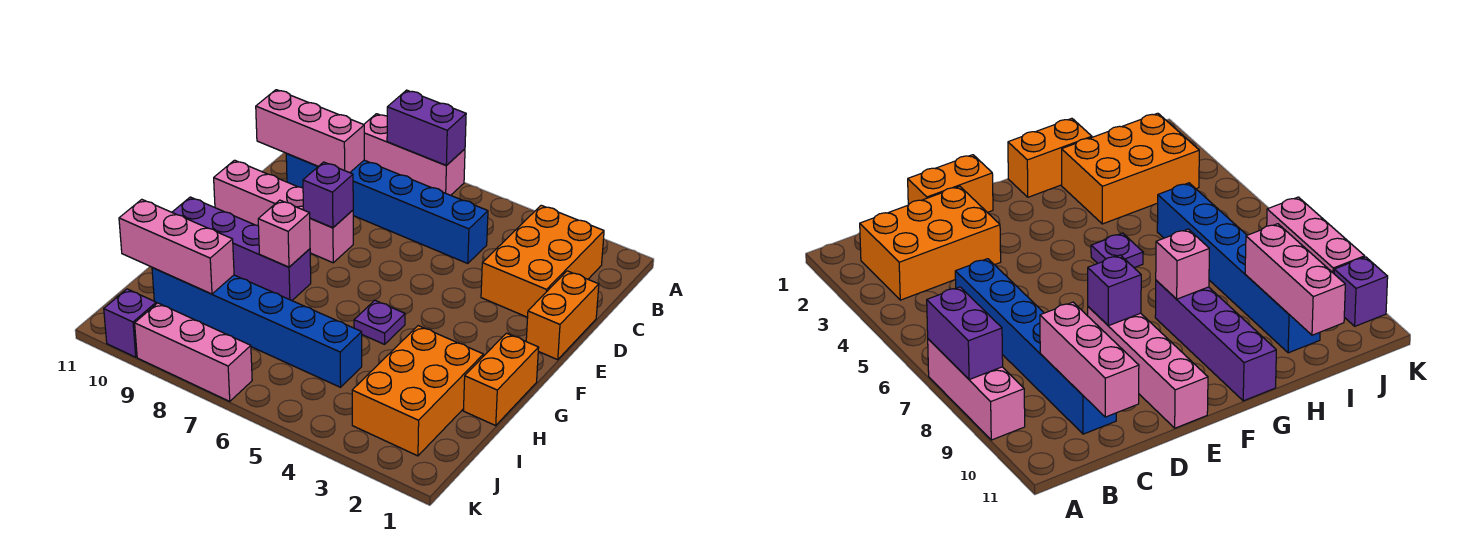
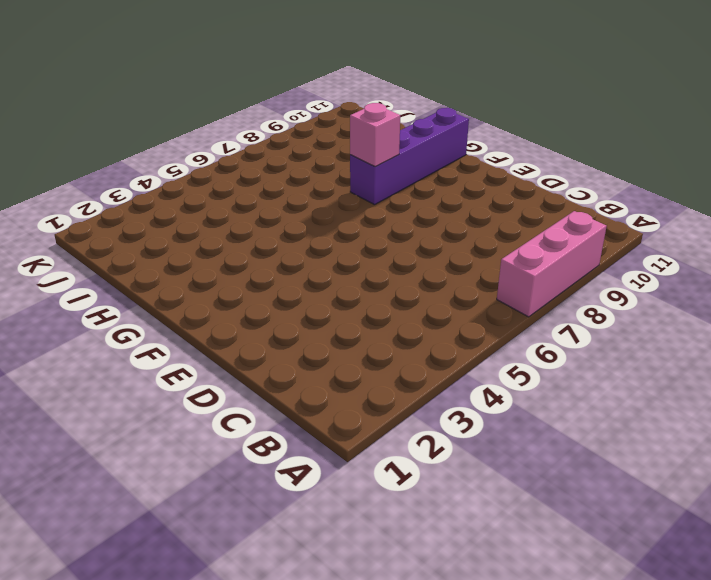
none -> orange 2x3 brick [481,205,604,317]
none -> blue 1x6 brick [286,154,488,264]
none -> orange 1x2 brick [526,271,599,360]

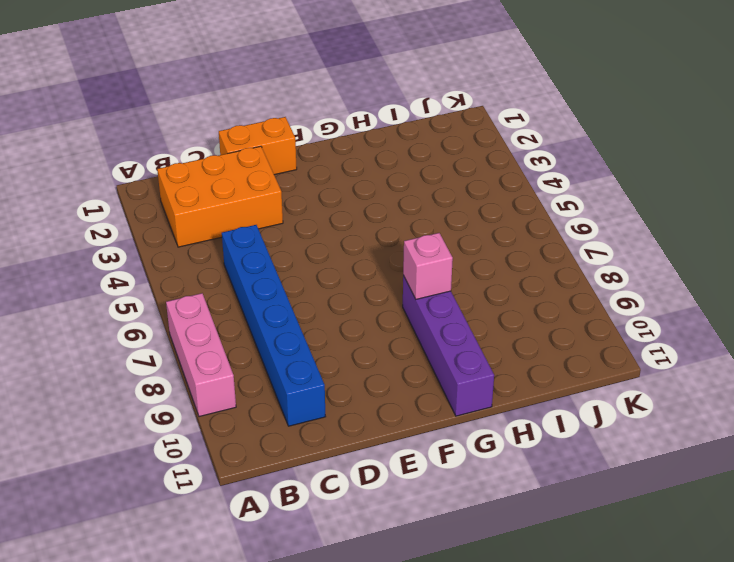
none -> pink 1x4 brick [214,160,353,263]
none -> orange 1x2 brick [463,333,539,425]
none -> purple 1x1 plate [354,300,405,344]

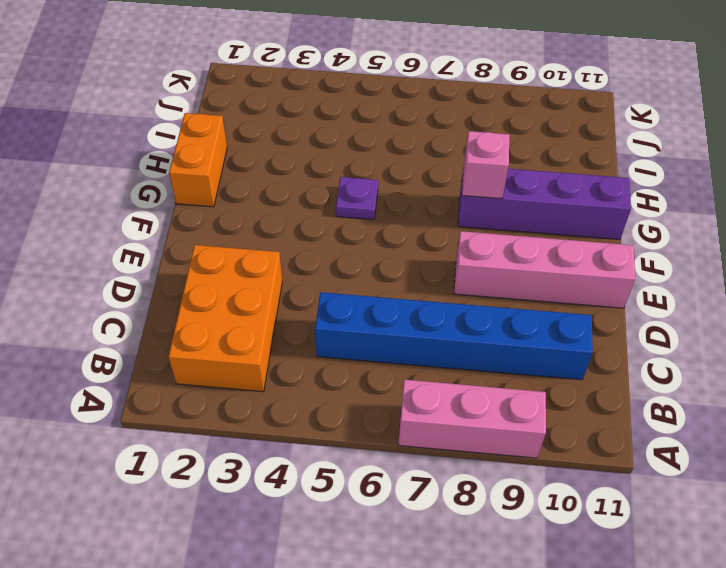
none -> orange 1x2 brick [526,271,599,360]
none -> orange 2x3 brick [352,326,483,456]
none -> blue 1x6 brick [152,268,362,387]

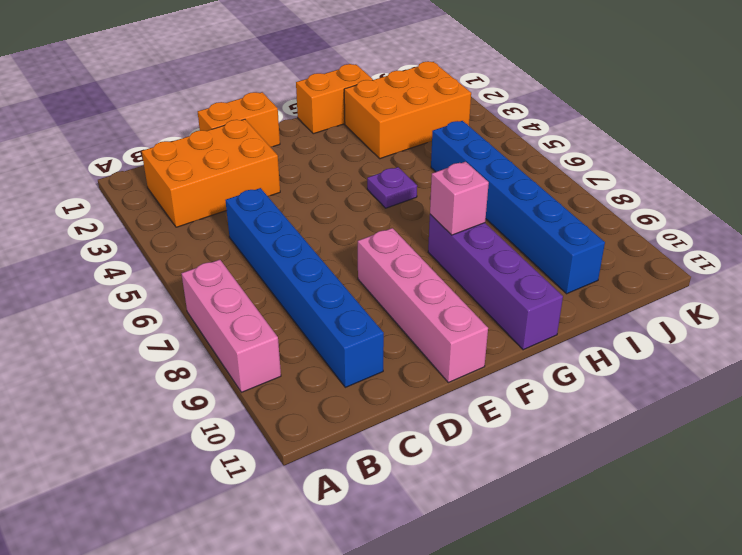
none -> pink 1x3 brick [135,303,252,401]
none -> purple 1x1 brick [104,289,156,357]
none -> purple 1x2 brick [387,90,466,165]

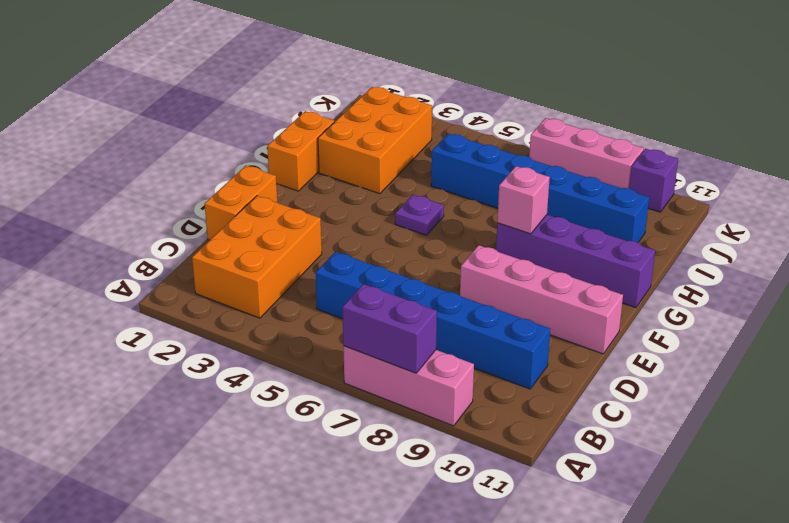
none -> pink 1x3 brick [256,90,364,173]
none -> purple 1x1 brick [303,162,353,228]
none -> pink 1x3 brick [119,199,234,294]

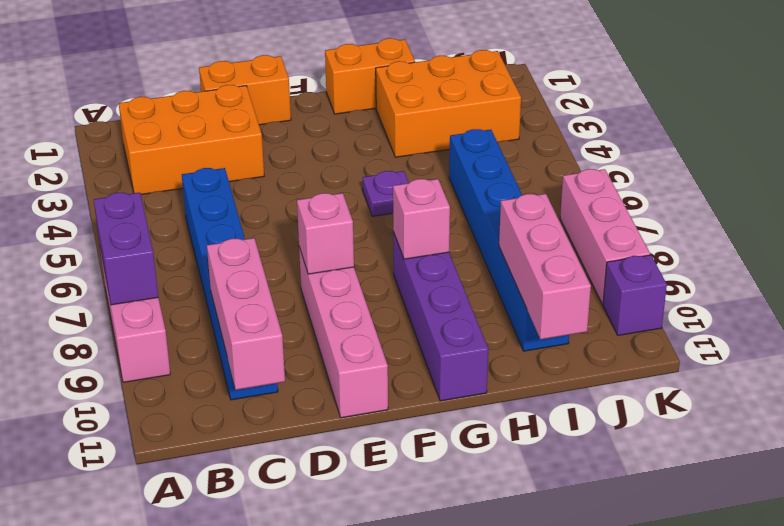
pink 1x1 brick [297,193,354,274] -> purple 1x1 brick [303,162,353,228]

